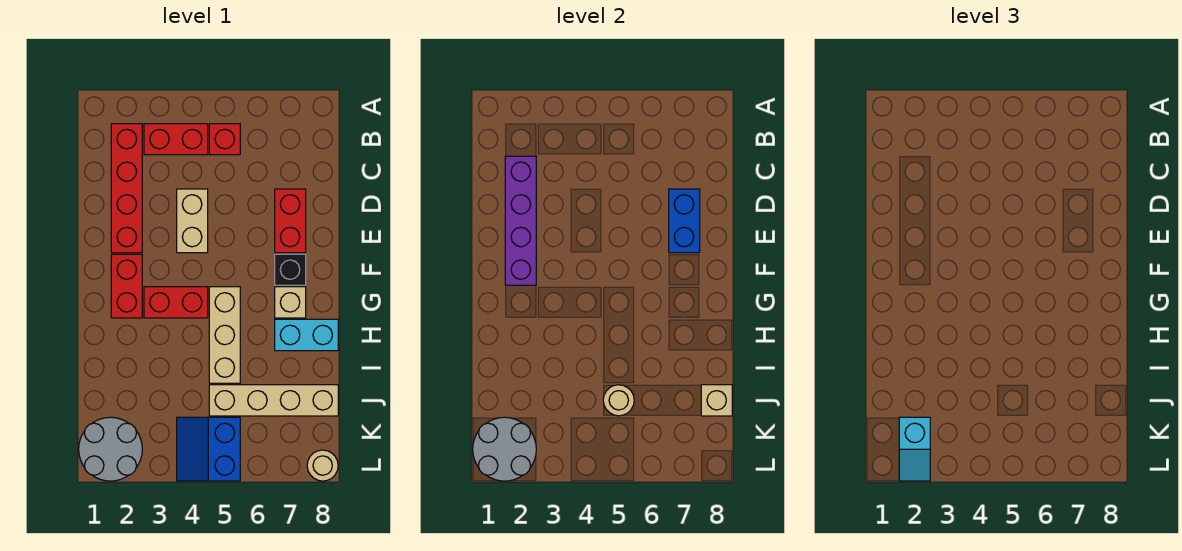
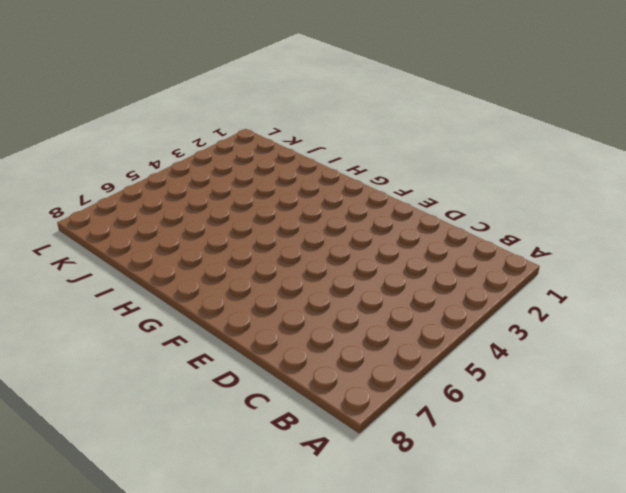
none -> red 1x4 brick [111,124,142,253]
none -> red 1x2 brick [144,124,208,155]
none -> red 1x1 brick [209,124,240,155]

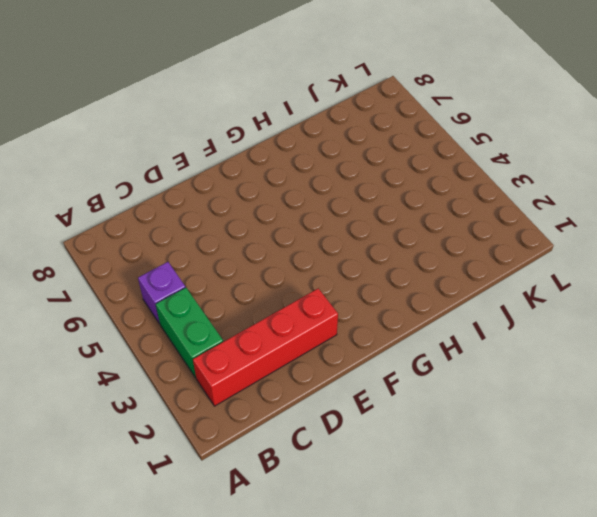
green 1x2 brick [156,288,223,378] -> red 1x2 brick [144,124,208,155]
purple 1x1 brick [138,262,186,324] -> red 1x1 brick [209,124,240,155]
none -> tan 1x2 brick [177,189,208,253]
none -> red 1x2 brick [275,189,306,253]
none -> red 1x2 brick [111,254,142,318]

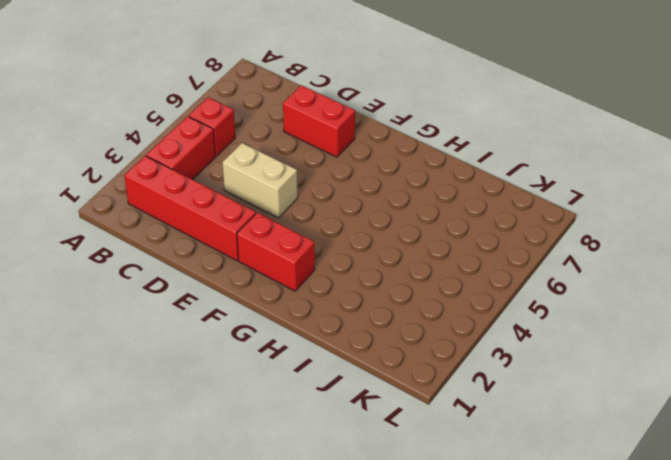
none -> black 1x1 brick [275,254,306,285]
none -> red 1x2 brick [144,287,208,318]
none -> tan 1x3 brick [209,287,240,383]

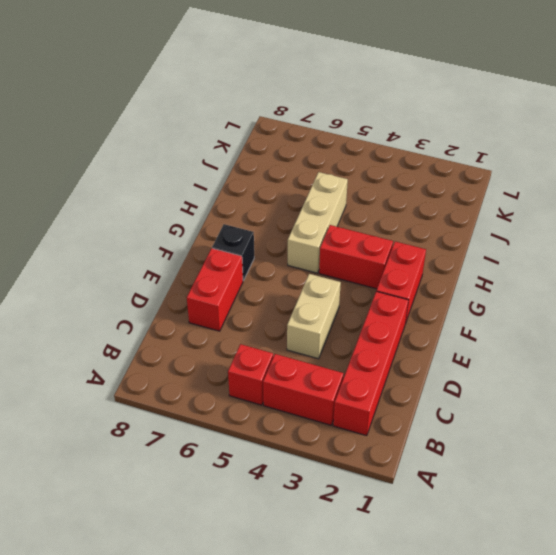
none -> tan 1x1 brick [275,287,306,318]
none -> cyan 1x2 brick [275,319,338,351]
none -> tan 1x4 brick [209,385,338,416]

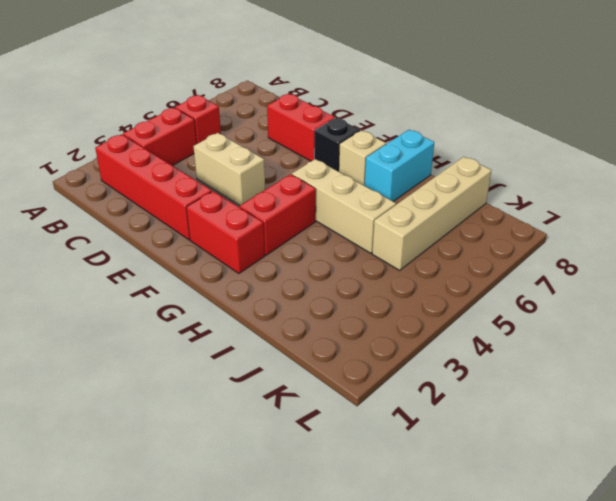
none -> grey 2x2 round brick [79,417,142,481]
none -> blue 2x2 slope [177,417,240,481]
none -> tan 1x1 round brick [307,450,338,481]

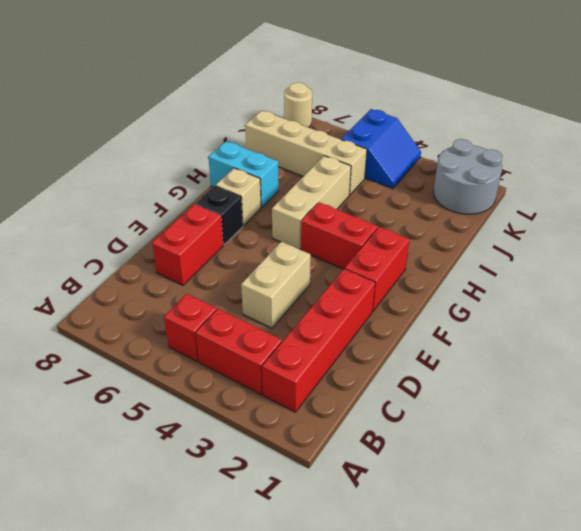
none -> purple 1x4 brick [505,156,536,285]
none -> blue 1x2 brick [669,189,700,253]
none -> tan 1x1 round brick [603,385,634,416]

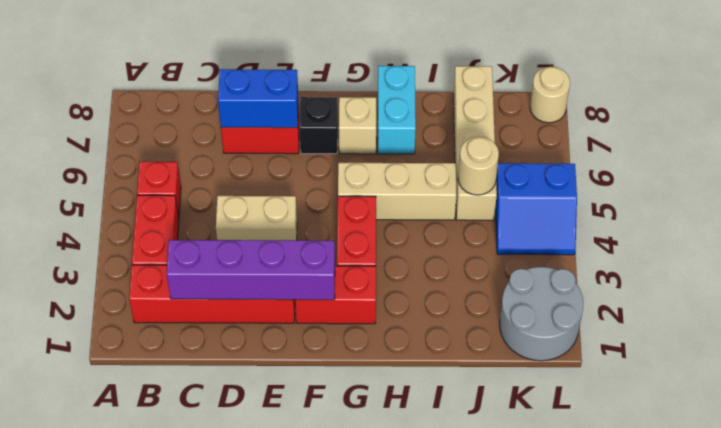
none -> tan 1x1 brick [701,385,732,416]
none -> grey 2x2 round brick [473,417,536,481]
none -> cyan 1x2 slope [899,417,930,481]

